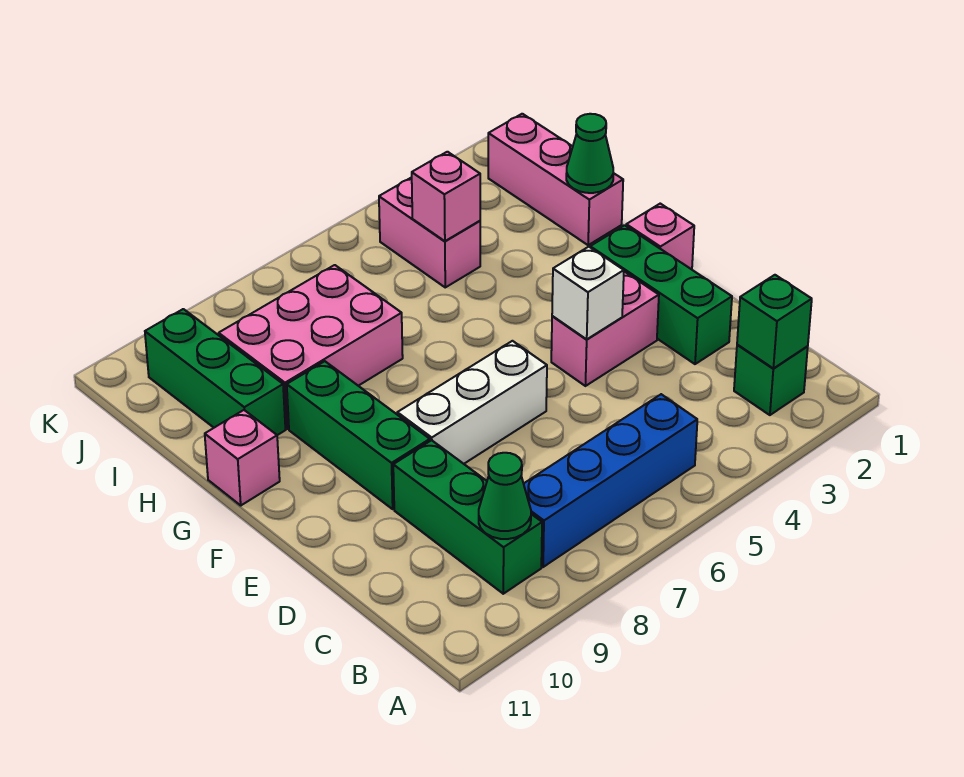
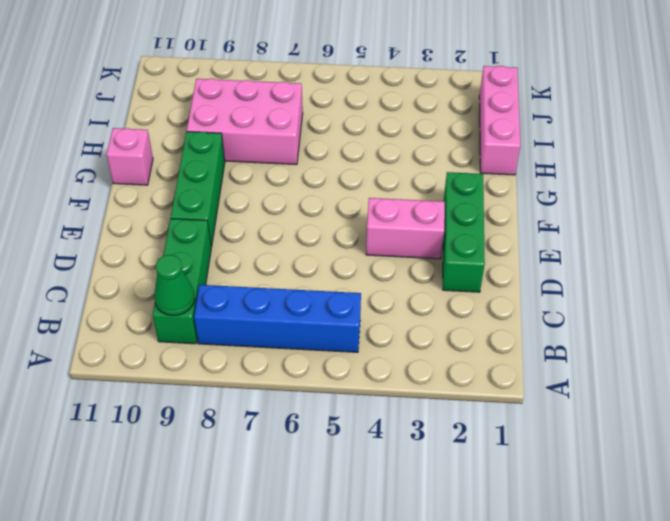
none -> green 1x1 brick [734,345,808,415]
none -> white 1x3 brick [397,341,547,464]
none -> pink 1x1 brick [626,204,694,269]

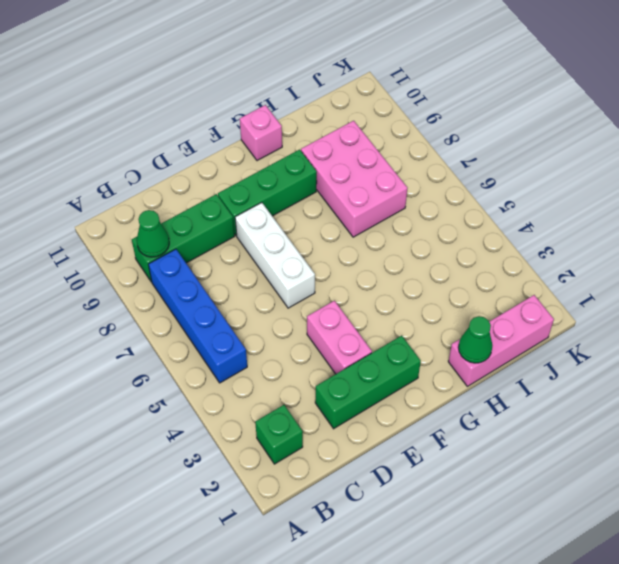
none -> pink 1x1 brick [626,204,694,269]
none -> green 1x3 brick [145,309,285,435]
none -> pink 1x2 brick [379,177,480,287]

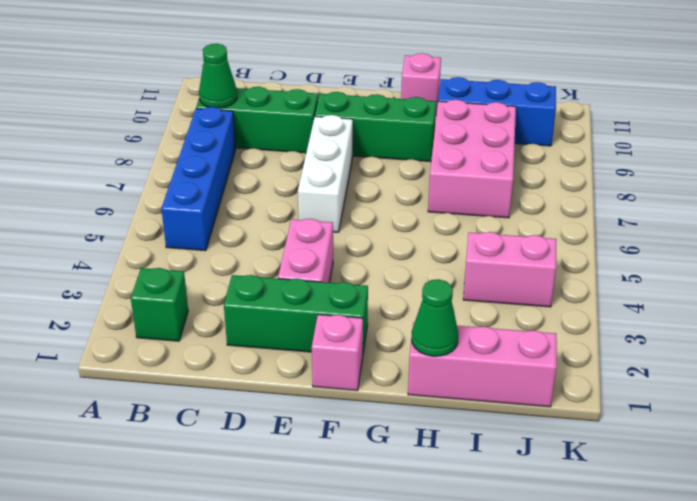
blue 1x3 brick [438,77,556,146] -> green 1x3 brick [145,309,285,435]
none -> green 1x1 brick [737,275,812,368]
none -> white 1x1 brick [552,247,624,339]
none -> pink 1x1 brick [412,152,480,241]

